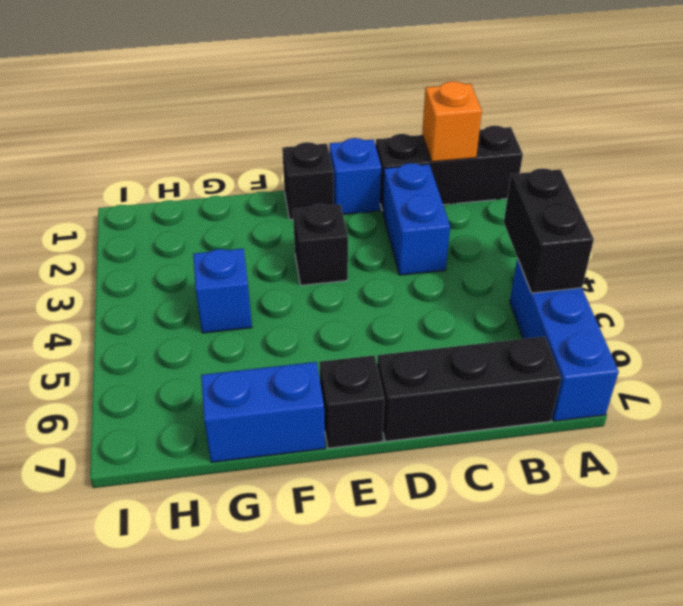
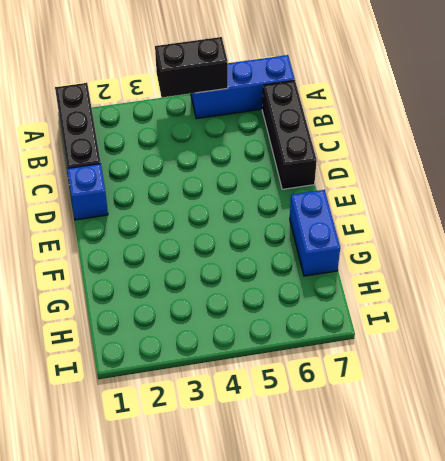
none -> blue 1x2 brick [383,163,450,275]
none -> black 1x1 brick [282,142,334,220]
none -> black 1x1 brick [293,204,348,285]

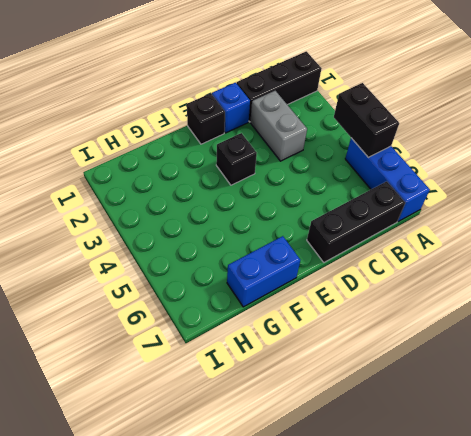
grey 1x2 brick [250,91,307,161] -> blue 1x2 brick [383,163,450,275]
none -> black 1x1 brick [319,355,384,448]
none -> blue 1x1 brick [193,249,252,333]
none -> orange 1x1 brick [422,81,482,162]

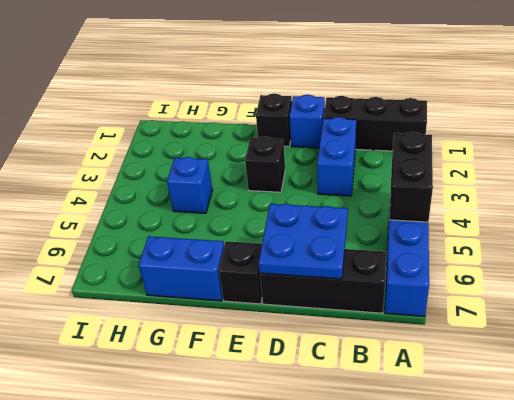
blue 2x2 plate [259,204,348,279] -> none
none -> orange 1x1 brick [422,81,482,162]

